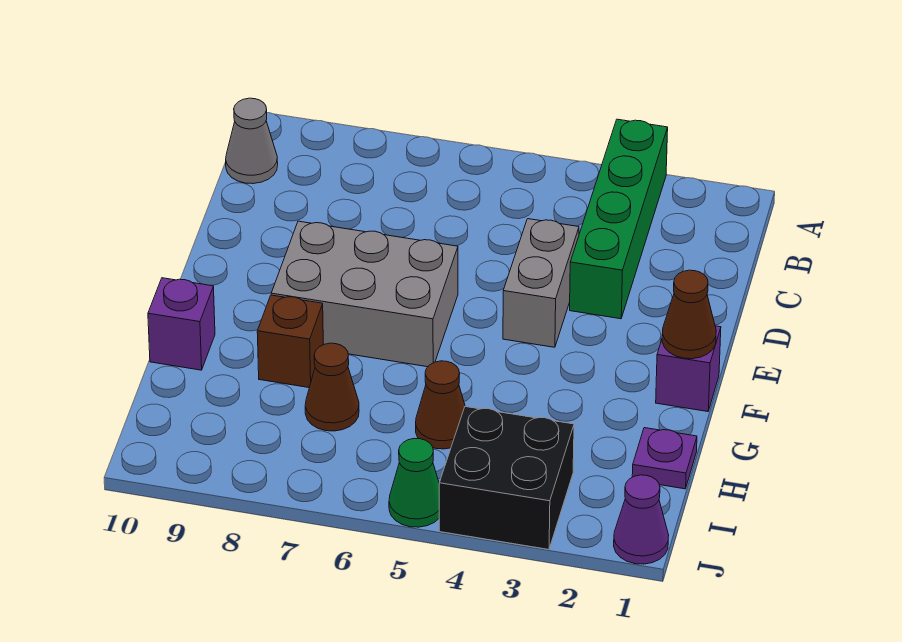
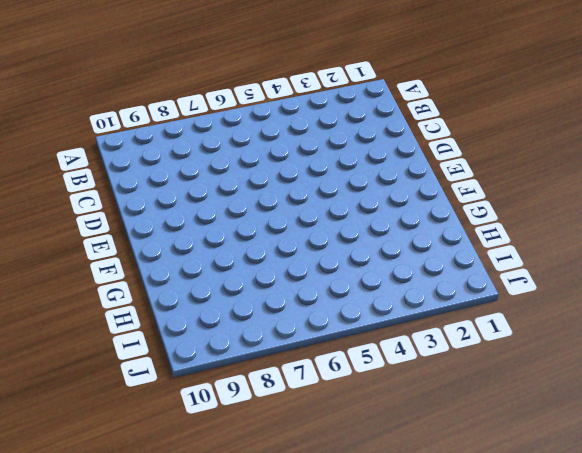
none -> green 1x4 brick [570,119,668,319]
none -> grey 1x1 cone [226,98,278,184]
none -> grey 1x2 brick [503,219,579,347]

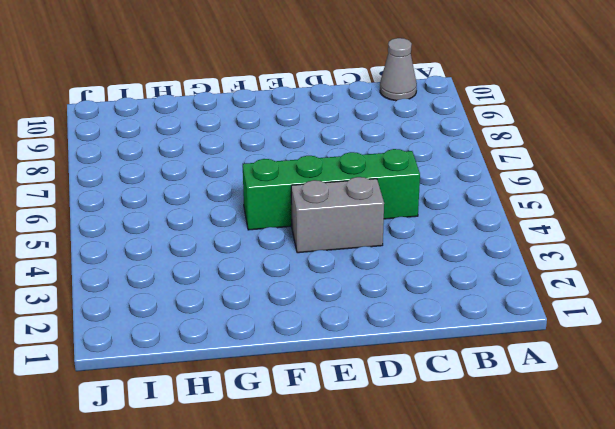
green 1x4 brick [243,149,420,230] -> green 1x4 brick moved to [570,119,668,319]
none -> grey 2x3 brick [271,221,458,367]
none -> purple 1x1 brick [656,326,721,412]
none -> brown 1x1 brick [257,295,323,388]

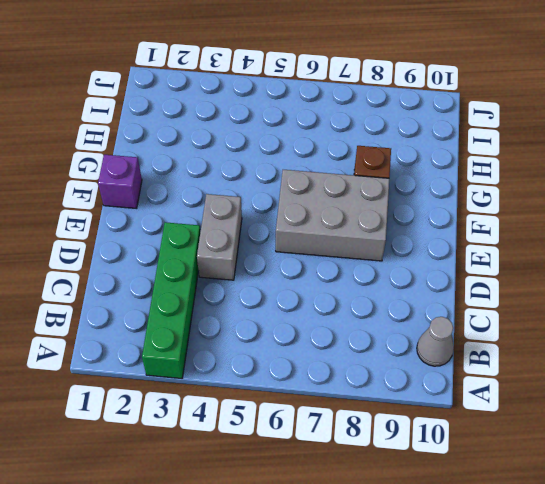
none -> purple 1x1 brick [148,278,215,370]
none -> purple 1x1 plate [632,428,697,489]
none -> brown 1x1 cone [416,361,465,449]

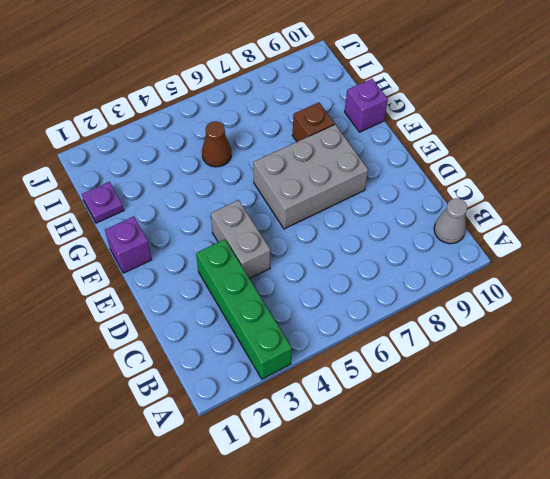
none -> brown 1x1 cone [305,343,359,431]
none -> black 2x2 brick [439,407,574,550]
none -> purple 1x1 cone [614,475,669,564]

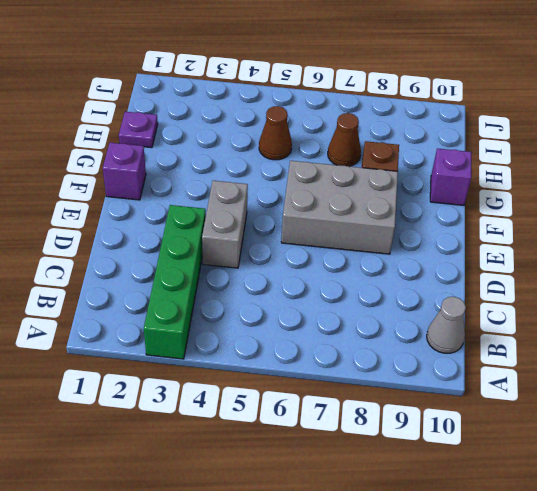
none -> black 2x2 brick [439,407,574,550]
none -> purple 1x1 cone [614,475,669,564]
none -> green 1x1 cone [389,438,439,527]

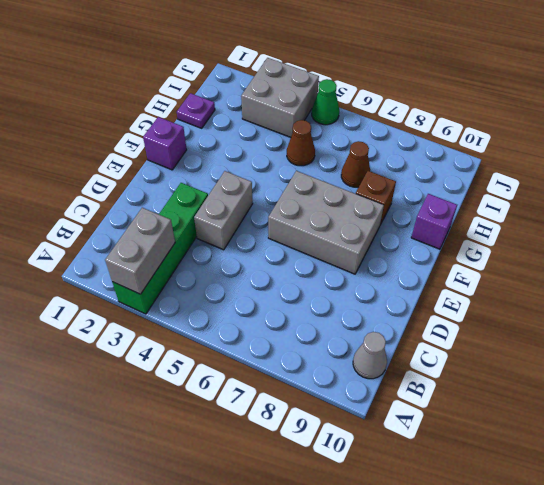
grey 1x2 brick [105,208,175,294] -> none
grey 2x2 brick [241,58,319,137] -> black 2x2 brick [439,407,574,550]
none -> purple 1x1 cone [614,475,669,564]
none -> brown 1x1 cone [662,270,716,359]

